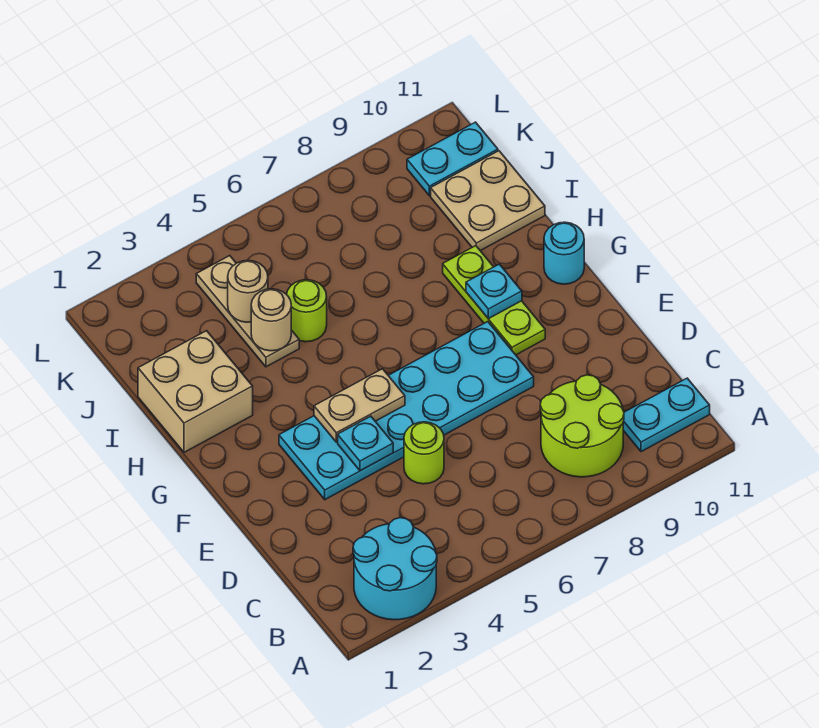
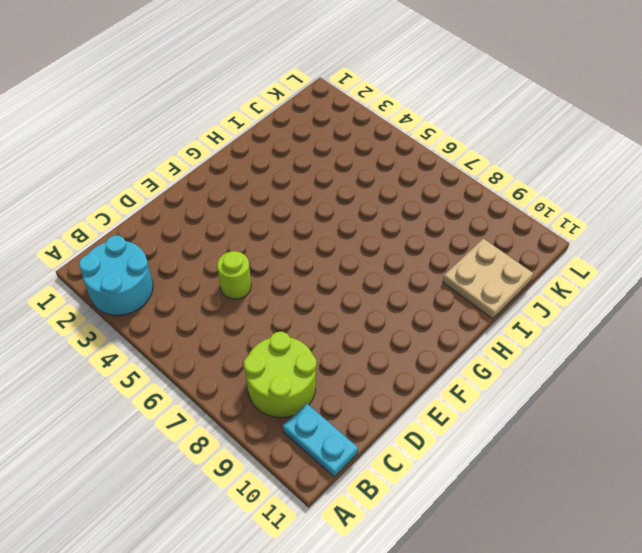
none -> cyan 2x6 plate [279,322,534,500]
none -> lime 1x3 plate [443,246,545,355]
none -> cyan 1x1 round brick [544,222,584,284]

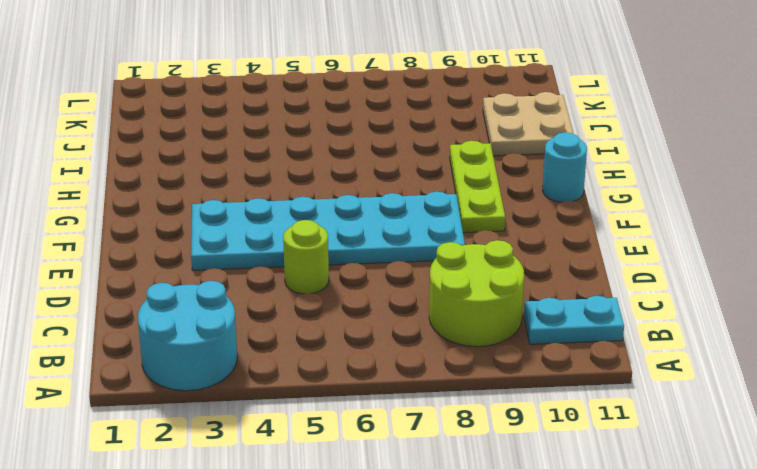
none -> tan 2x2 brick [138,331,253,452]
none -> tan 1x3 plate [196,256,299,367]
none -> lime 1x1 round brick [287,280,327,342]

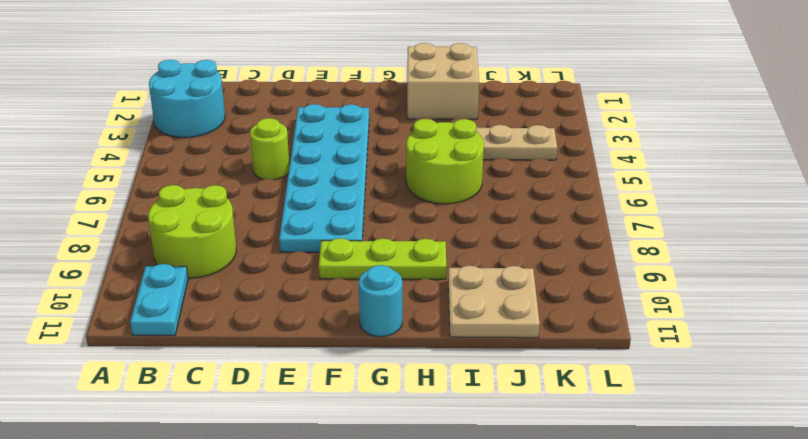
lime 2x2 round brick [406,119,484,204] -> lime 1x1 round brick [287,280,327,342]
none -> cyan 1x2 plate [407,122,498,196]
none -> cyan 1x1 plate [338,416,393,471]
none -> tan 1x2 plate [314,369,405,442]

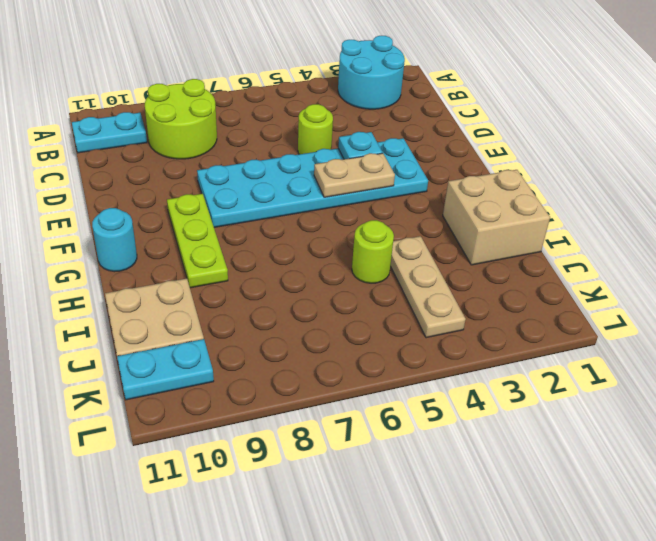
none -> cyan 1x1 plate [466,264,522,319]
none -> tan 1x1 round brick [251,289,291,351]
none -> tan 1x1 round brick [228,260,268,322]

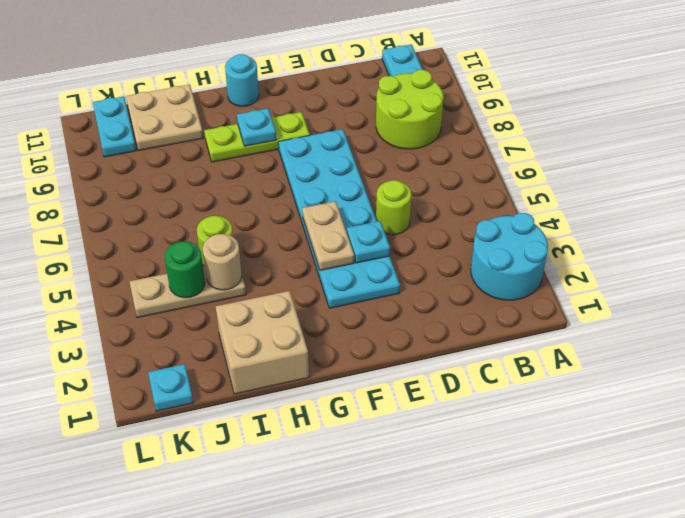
green 1x1 round brick [165,241,205,298] -> tan 1x1 round brick [228,260,268,322]
cyan 1x1 plate [148,364,193,411] -> none

